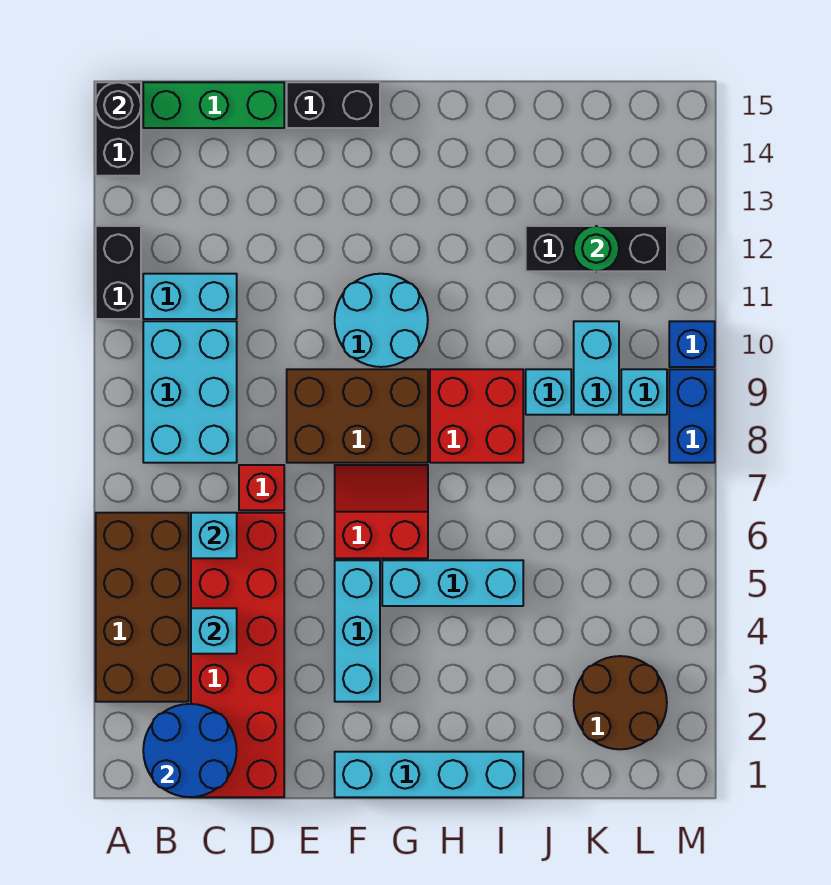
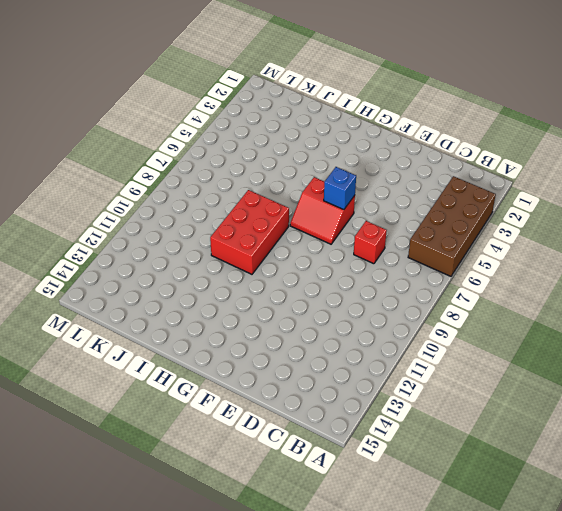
blue 1x1 brick [324,167,356,210] -> blue 1x1 brick moved to [669,321,715,367]
red 2x3 brick [210,190,289,274] -> red 2x2 brick [430,369,523,463]
none -> black 1x2 brick [96,226,141,319]
none -> black 1x2 brick [96,82,141,176]
none -> cyan 2x3 brick [143,321,237,463]

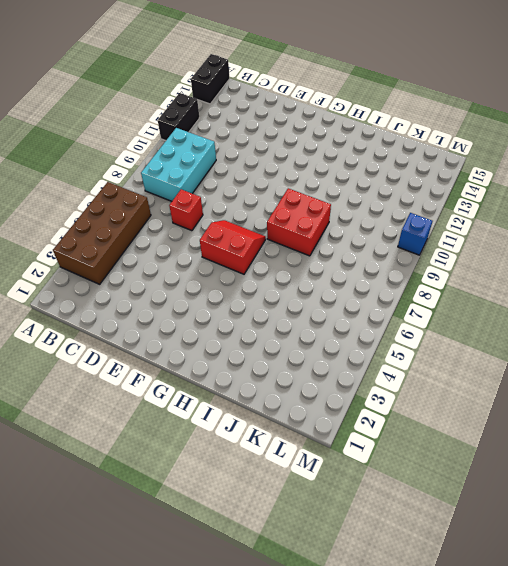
none -> cyan 1x2 brick [143,274,237,319]
none -> green 1x3 brick [143,82,284,128]
none -> red 2x6 brick [191,513,284,797]

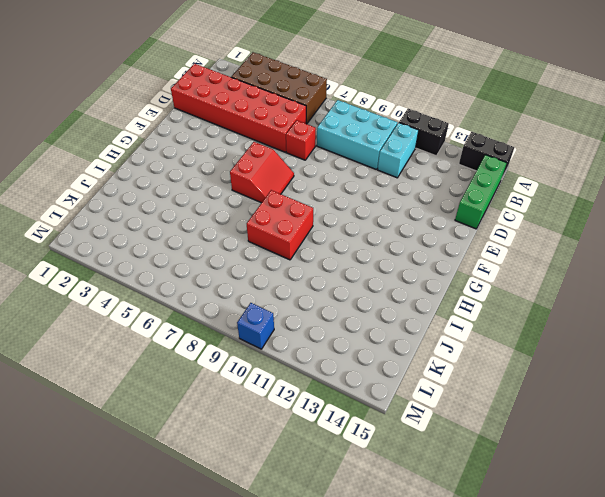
none -> brown 2x3 brick [287,369,428,463]
none -> black 1x2 brick [287,82,380,128]
none -> cyan 1x4 brick [335,752,523,797]

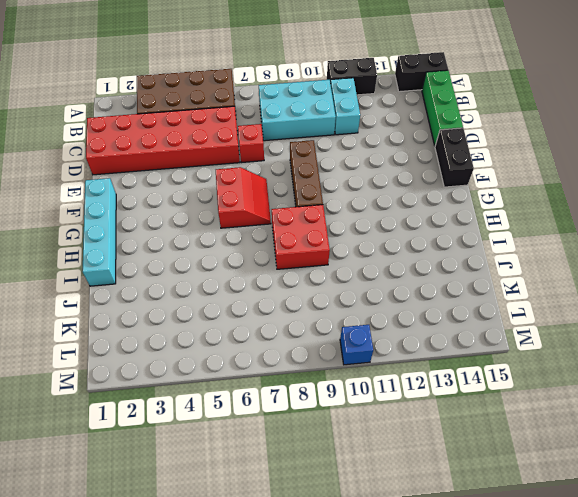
brown 1x3 brick [290,140,323,207] -> brown 2x3 brick [287,369,428,463]
none -> cyan 1x3 brick [335,560,380,702]
none -> cyan 2x2 round brick [335,274,428,367]
none -> cyan 1x3 brick [382,560,523,606]

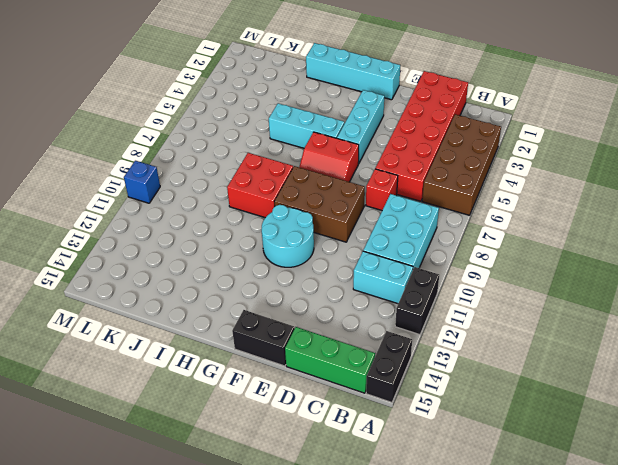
none -> cyan 1x1 brick [526,369,571,415]
none -> black 1x3 brick [526,226,667,271]
none -> brown 2x2 round brick [574,656,667,749]

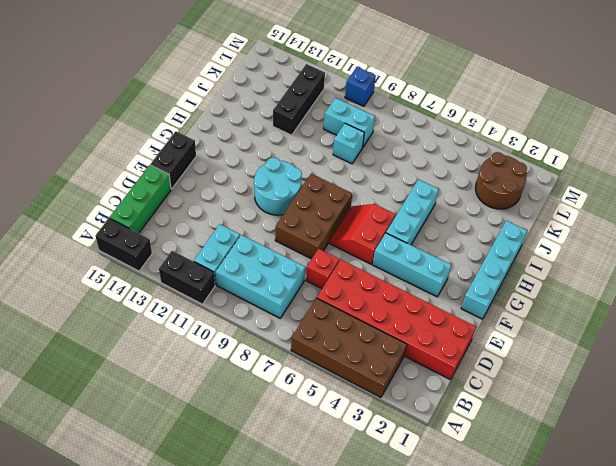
none -> red 2x2 brick [430,369,523,463]
none -> cyan 1x1 brick [621,369,667,415]
none -> blue 1x2 brick [669,369,715,463]

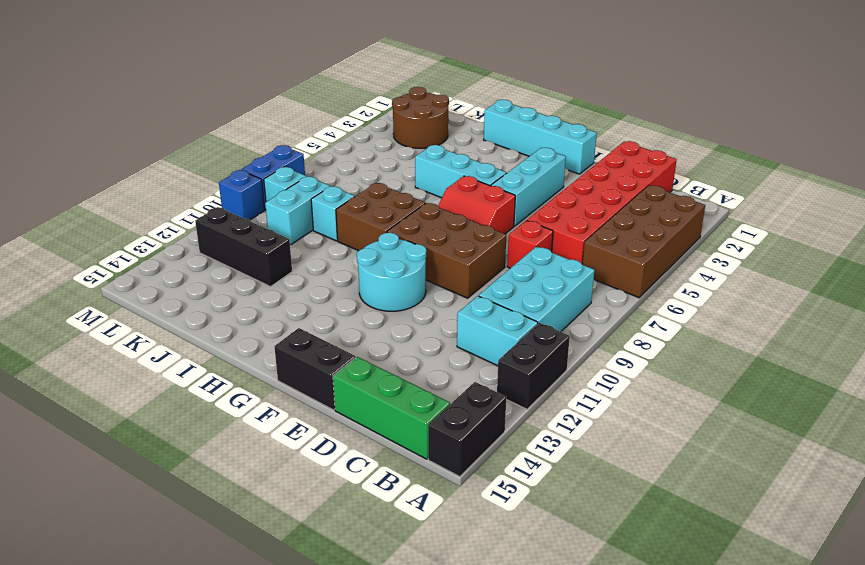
brown 2x2 brick [336,183,425,251] -> red 2x2 brick [430,369,523,463]
none -> black 1x1 round brick [96,82,141,128]
none -> blue 2x2 round brick [143,704,237,797]
none -> cyan 1x1 brick [191,608,237,654]

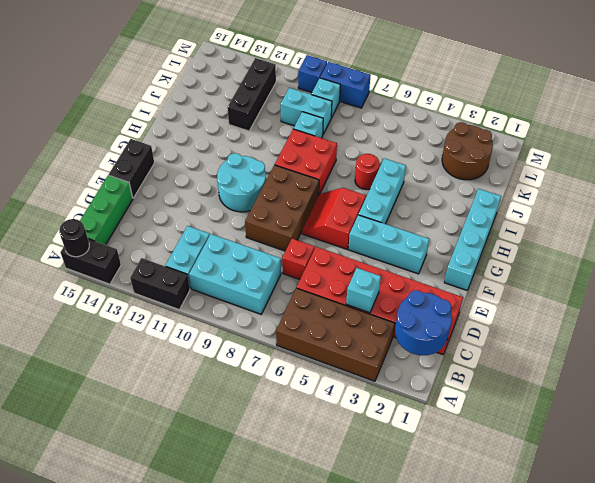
red 1x1 round brick [355,154,380,190] -> none
none -> cyan 1x1 brick [191,513,237,558]
none -> green 1x1 round brick [574,226,619,271]

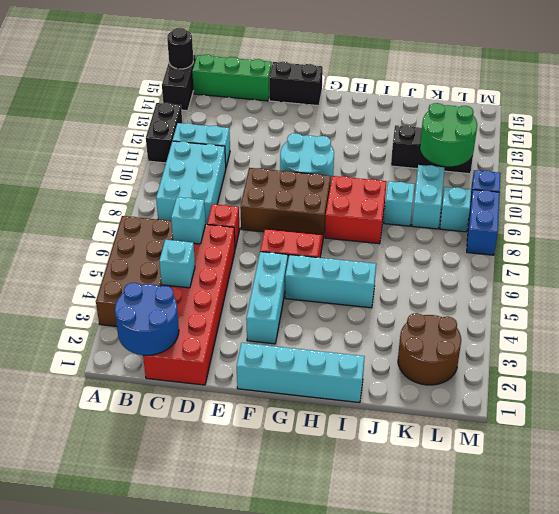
green 2x2 round brick [420,103,477,166] -> green 1x1 round brick [574,226,619,271]

